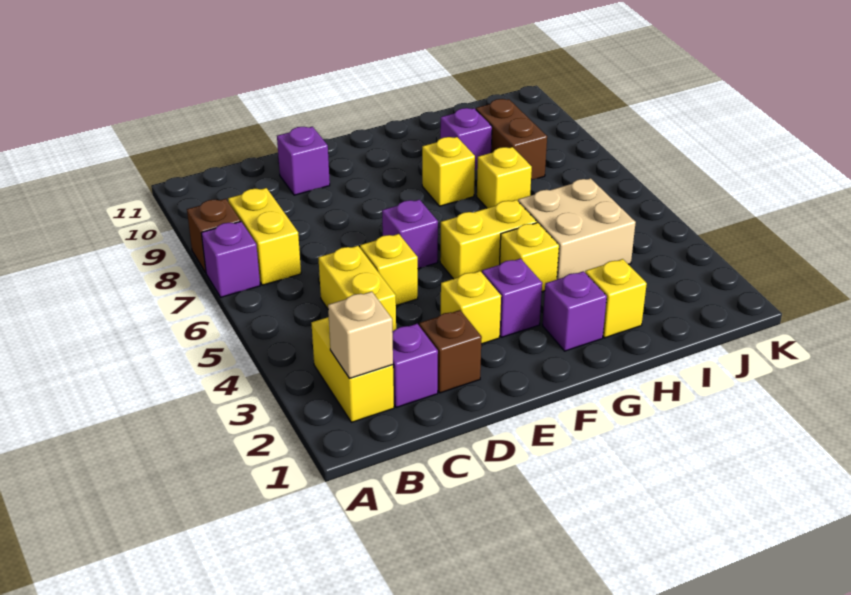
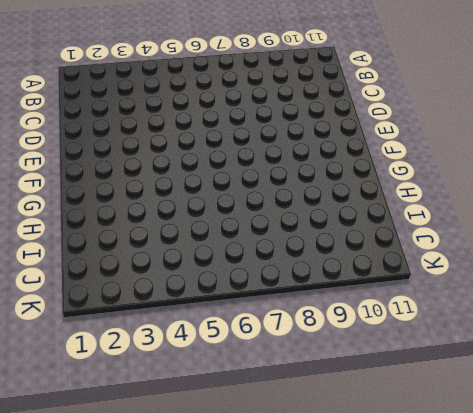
none -> purple 1x1 brick [201,222,260,297]
none -> brown 1x1 brick [187,199,241,273]
none -> yellow 1x2 brick [311,317,394,422]

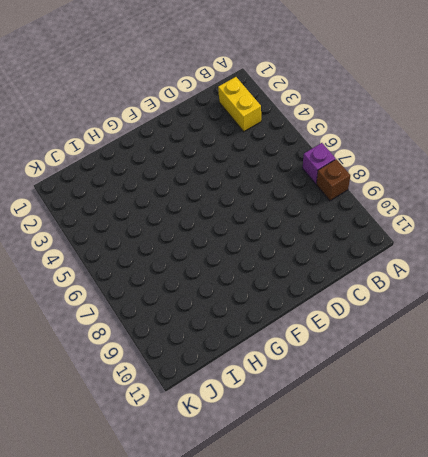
none -> yellow 1x2 brick [228,188,301,285]
none -> purple 1x1 brick [392,324,438,408]
none -> yellow 1x2 brick [318,246,396,331]

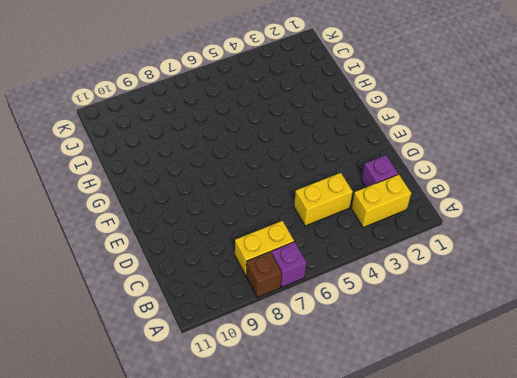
none -> brown 1x1 brick [419,310,482,393]
none -> yellow 1x1 brick [360,234,418,306]
none -> purple 1x1 brick [277,127,330,195]

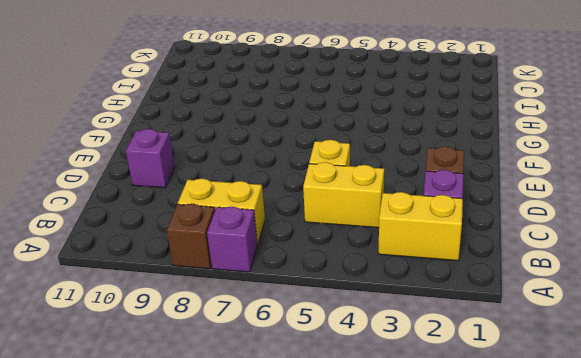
none -> yellow 1x1 brick [441,271,501,344]
none -> purple 1x1 brick [382,200,438,269]
none -> purple 1x1 brick [482,259,542,337]

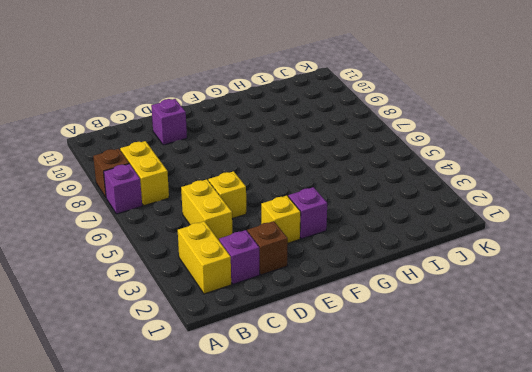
none -> purple 1x1 brick [382,200,438,269]
none -> yellow 1x2 brick [440,200,537,279]
none -> purple 1x1 brick [543,271,607,351]

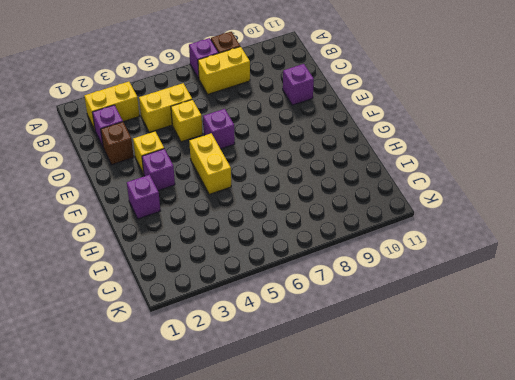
none -> yellow 1x1 brick [500,223,559,292]
none -> yellow 1x1 brick [422,137,475,206]
none -> yellow 1x1 brick [585,259,647,338]

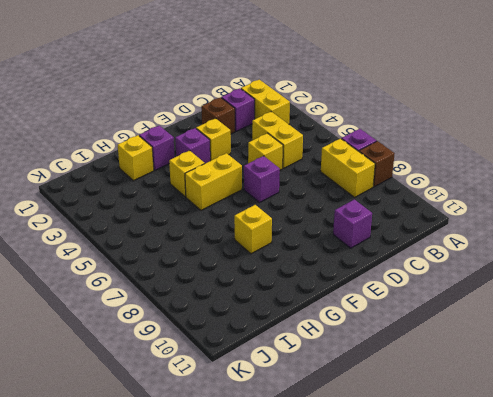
none -> tan 2x2 brick [518,178,636,279]
none -> yellow 1x1 brick [477,147,532,208]
none -> purple 1x1 brick [440,108,492,170]

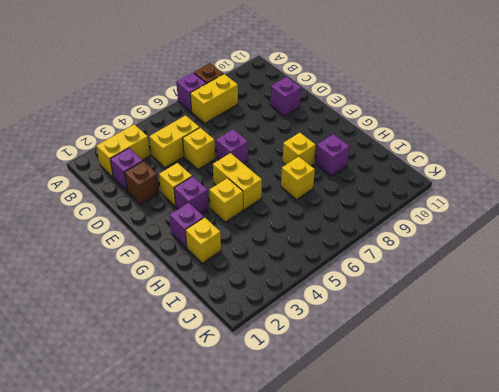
none -> tan 2x2 brick [518,178,636,279]
none -> brown 1x2 brick [476,99,547,180]
none -> tan 1x1 brick [328,292,393,378]

